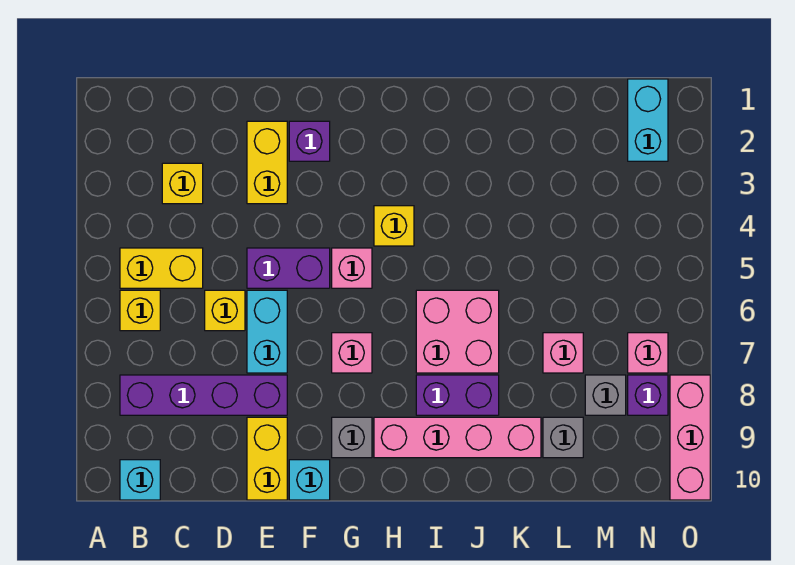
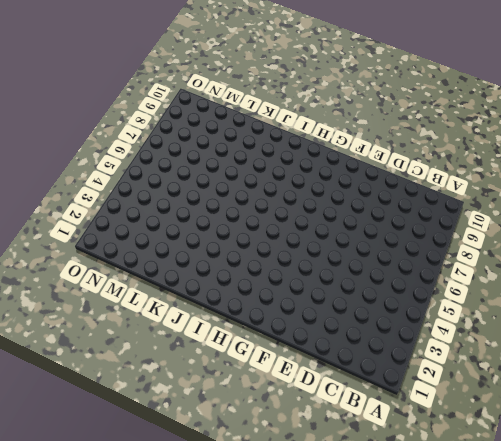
none -> yellow 1x2 brick [120,248,203,288]
none -> yellow 1x1 brick [120,290,160,331]
none -> purple 1x4 brick [120,375,287,415]

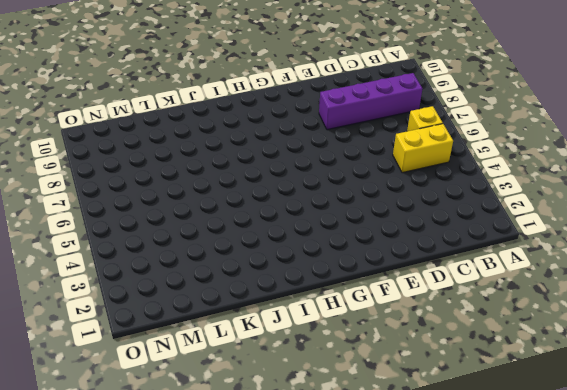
none -> cyan 1x1 brick [120,460,160,500]
none -> yellow 1x1 brick [162,163,203,204]
none -> yellow 1x1 brick [205,290,245,331]

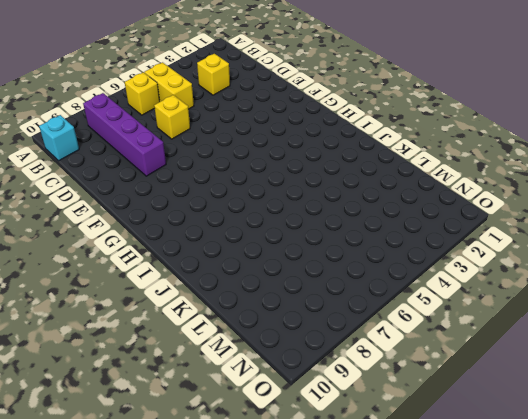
none -> yellow 1x2 brick [247,121,287,204]
none -> purple 1x2 brick [247,248,330,288]
none -> cyan 1x2 brick [247,290,287,373]

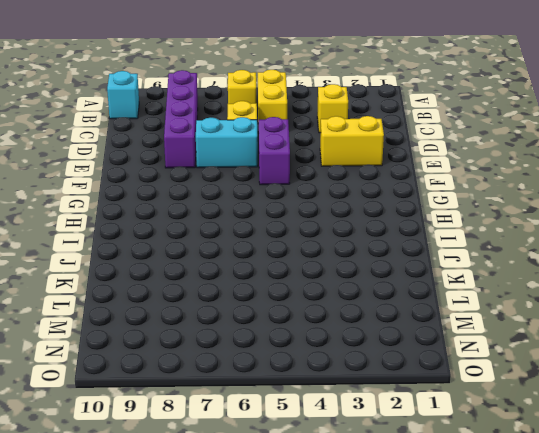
none -> yellow 1x2 brick [247,417,287,500]
none -> purple 1x1 brick [289,121,330,161]
none -> cyan 1x1 brick [289,460,330,500]

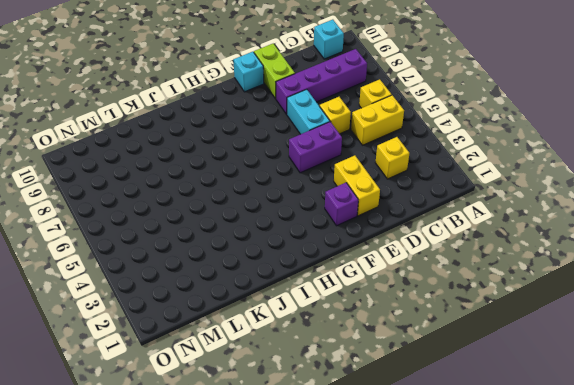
lime 1x2 brick [254,44,295,99] -> yellow 1x2 brick [247,417,287,500]
none -> pink 1x1 brick [332,248,372,288]
none -> pink 1x1 brick [332,333,372,373]
none -> grey 1x1 brick [332,417,372,458]

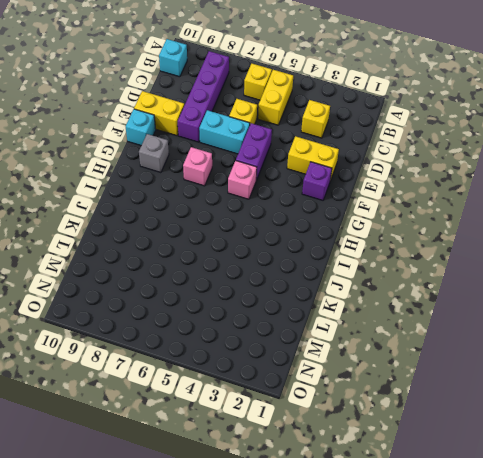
none -> yellow 1x1 brick [374,206,414,246]
none -> pink 1x4 brick [374,417,541,458]
none -> pink 2x2 brick [416,290,499,373]

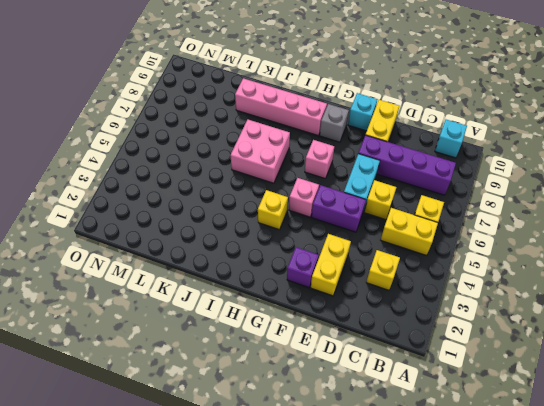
none -> purple 1x2 brick [416,375,499,415]
none -> pink 1x1 brick [543,333,583,373]
none -> grey 1x1 brick [543,417,583,458]

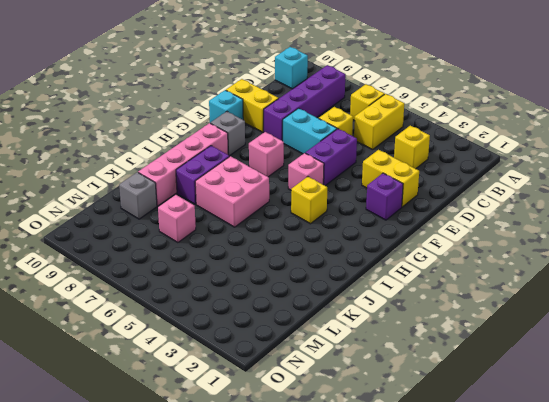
none -> grey 1x1 brick [585,375,626,415]
none -> cyan 1x2 brick [628,79,668,161]
none -> pink 1x1 brick [628,333,668,373]

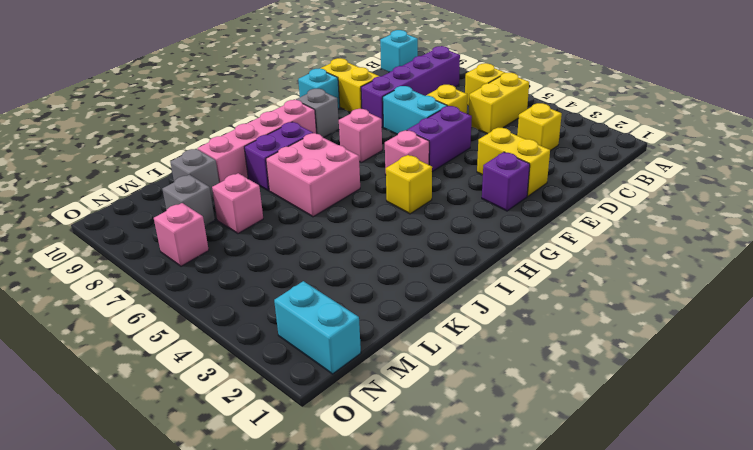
none -> purple 1x1 brick [628,375,668,415]
none -> pink 1x3 brick [670,375,710,500]

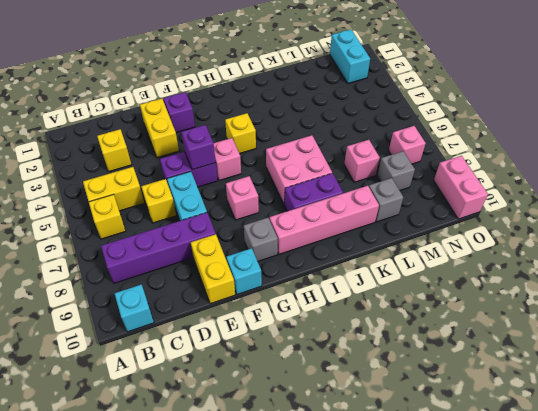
purple 1x1 brick [182,125,216,170] -> purple 1x1 brick moved to [628,375,668,415]
pink 1x2 brick [434,156,488,219] -> pink 1x3 brick [670,375,710,500]

